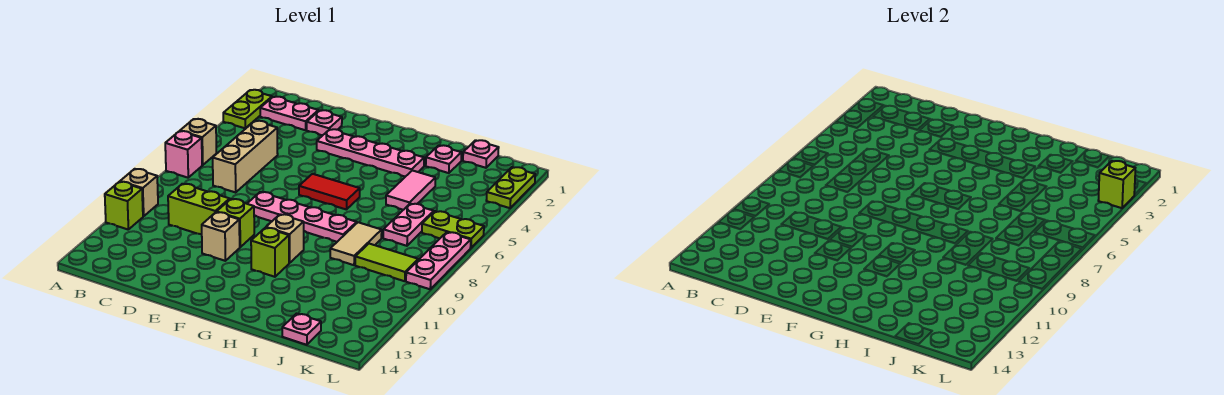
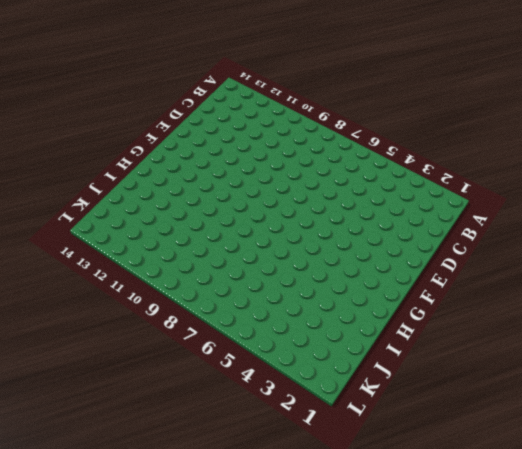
none -> lime 1x2 plate [223,90,272,128]
none -> tan 1x1 brick [180,119,217,165]
none -> pink 1x1 brick [165,131,202,178]

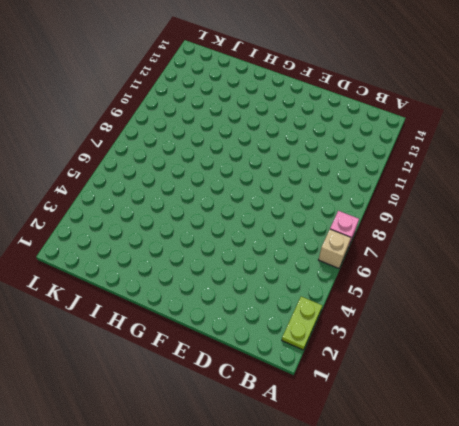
none -> tan 1x1 brick [120,169,158,216]
none -> lime 1x1 brick [105,182,143,229]
none -> pink 1x2 plate [260,97,318,130]

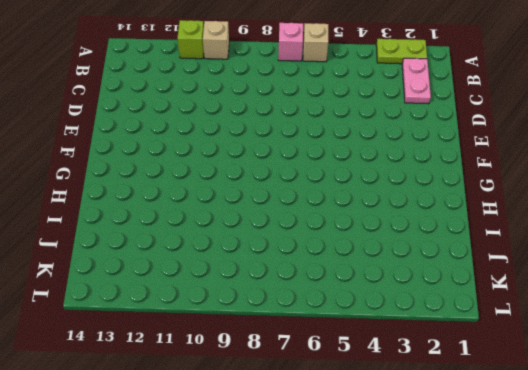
none -> tan 1x3 brick [213,121,278,192]
none -> lime 1x2 brick [168,184,230,234]
none -> pink 1x1 plate [307,110,342,135]

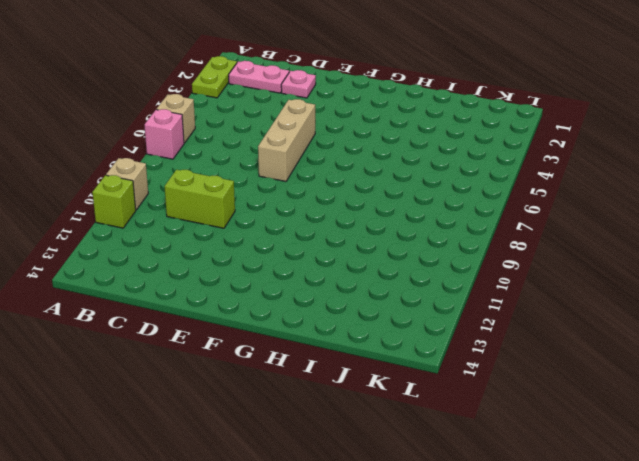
tan 1x3 brick [258,99,315,181] -> tan 1x3 brick moved to [213,121,278,192]
none -> pink 1x4 plate [317,129,424,177]
none -> pink 1x4 plate [247,192,357,242]
none -> lime 1x1 brick [217,199,254,247]

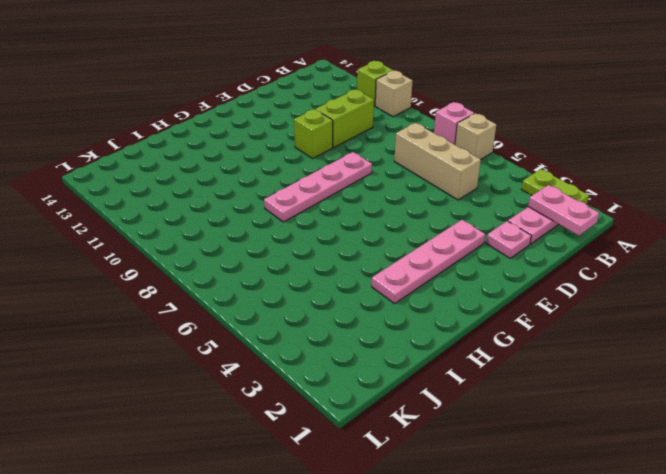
pink 1x2 plate [528,185,599,236] -> pink 1x2 plate moved to [383,204,434,246]
none -> tan 1x1 brick [202,212,240,261]
none -> red 1x2 tile [299,174,360,210]
none -> tan 1x1 brick [266,214,304,263]

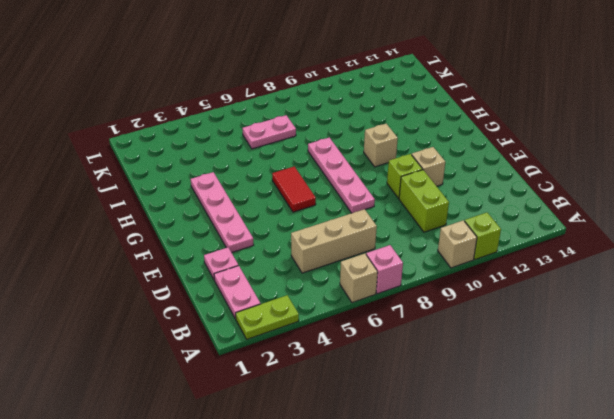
none -> lime 1x1 brick [251,228,289,277]
none -> pink 1x1 plate [426,145,461,173]
none -> pink 1x2 tile [386,170,435,210]

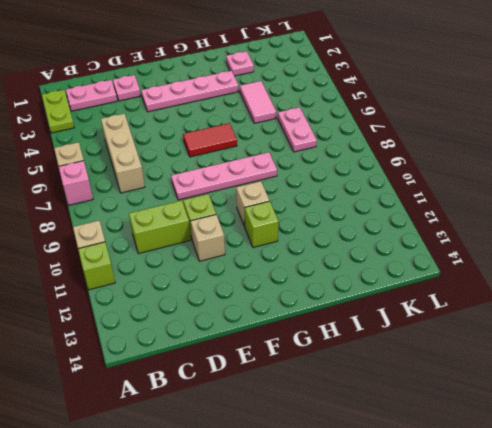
none -> tan 1x2 tile [330,222,382,265]
none -> pink 1x1 plate [463,140,499,168]
none -> lime 1x2 tile [355,244,418,281]

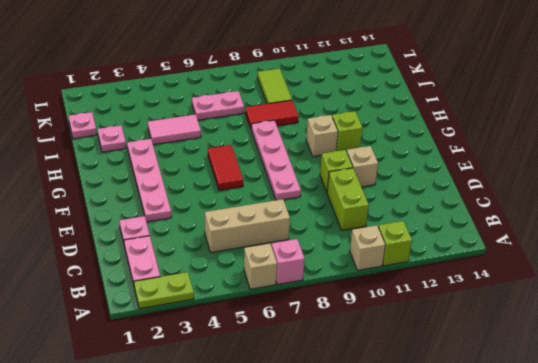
red 1x2 tile [245,100,299,128] -> tan 1x2 tile [330,222,382,265]
none -> pink 1x1 plate [282,314,321,345]
none -> lime 1x2 plate [422,211,484,248]
none -> lime 1x2 plate [486,167,535,208]

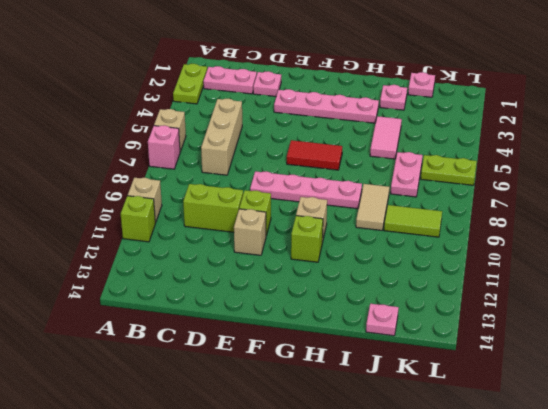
none -> lime 1x2 plate [486,167,535,208]
none -> pink 1x3 plate [406,232,471,289]
none -> lime 1x1 brick [1098,161,1135,208]

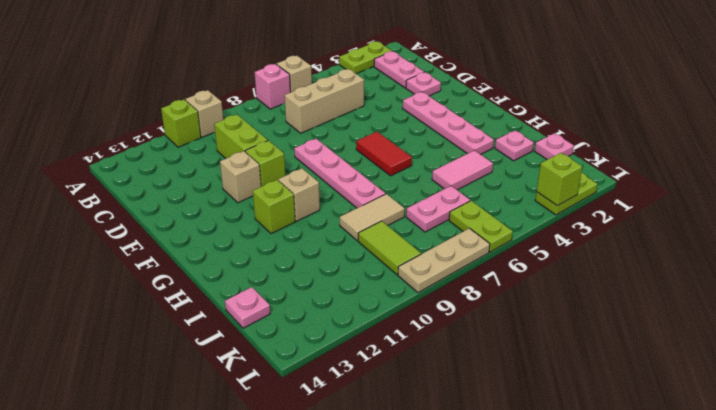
tan 1x3 plate [398,228,490,293] -> pink 1x3 plate [406,232,471,289]

